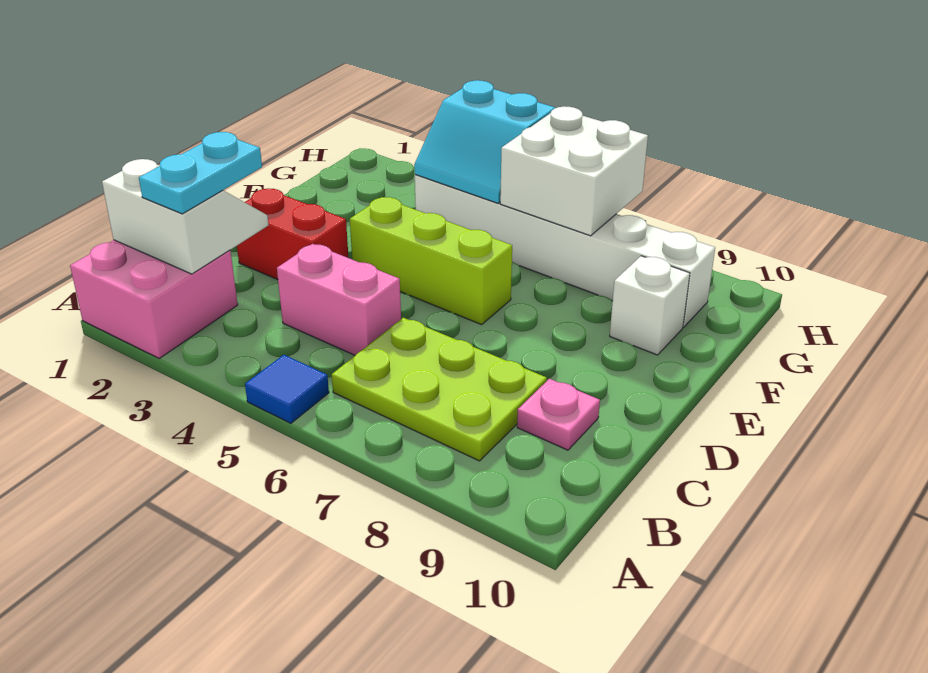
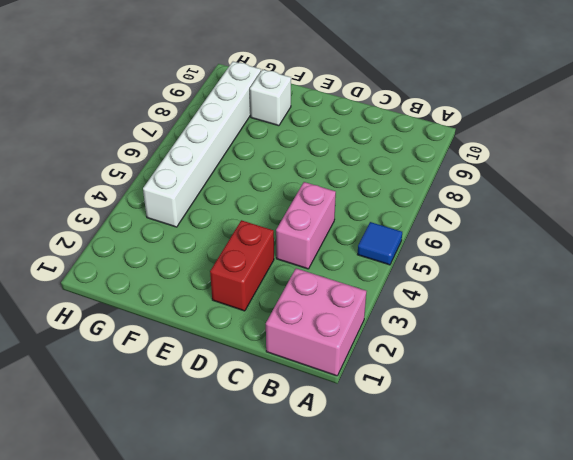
none -> lime 2x3 plate [332,318,547,461]
none -> pink 1x1 plate [517,379,600,450]
none -> lime 1x3 brick [350,197,512,325]

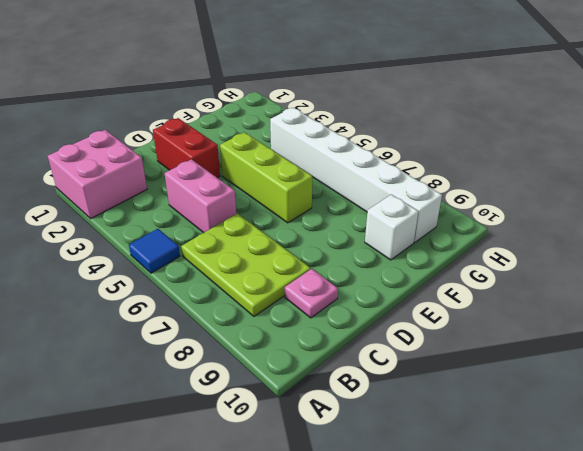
none -> white 2x2 slope [102,159,268,274]
none -> cyan 2x2 slope [414,80,555,203]
none -> white 2x2 brick [500,106,648,236]

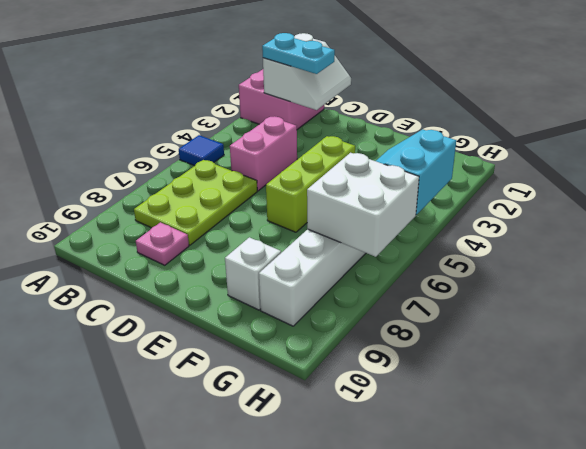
none -> red 1x2 brick [237,188,349,280]

